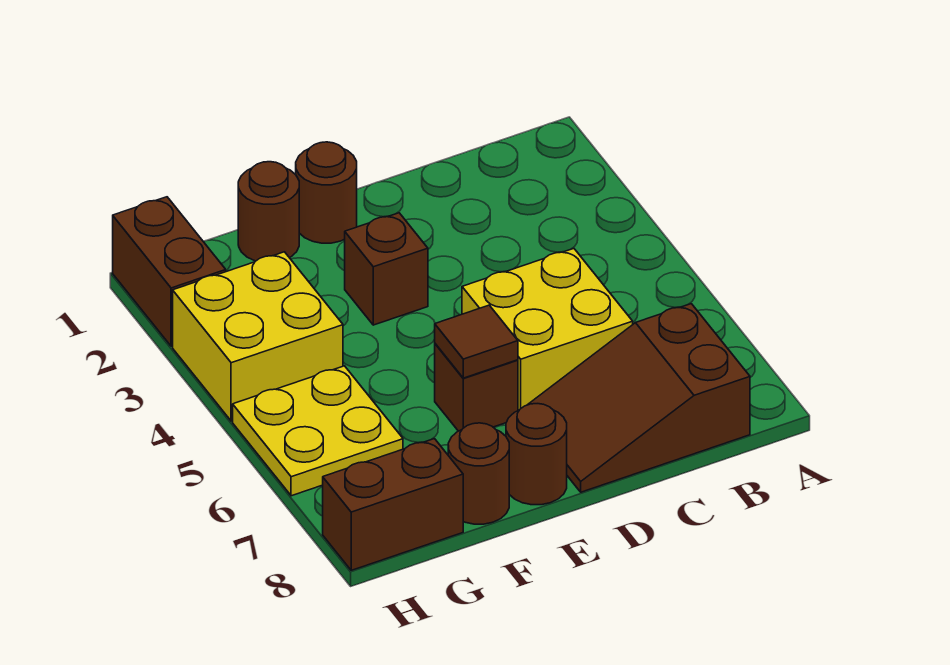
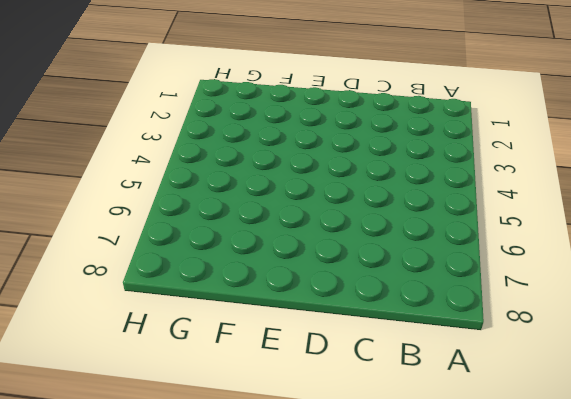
none -> brown 2x3 slope [528,304,750,492]
none -> yellow 2x2 brick [462,249,633,410]
none -> brown 1x1 round brick [296,142,357,243]

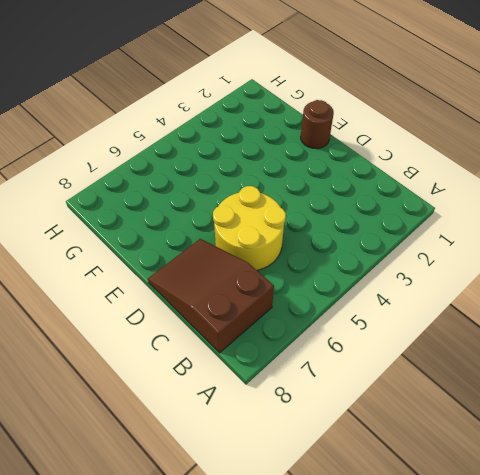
yellow 2x2 round brick [213,186,286,270] -> yellow 2x2 brick [462,249,633,410]
none -> brown 1x1 brick [345,213,428,325]
none -> brown 1x1 brick [435,344,518,431]
none -> brown 1x1 round brick [506,404,567,505]

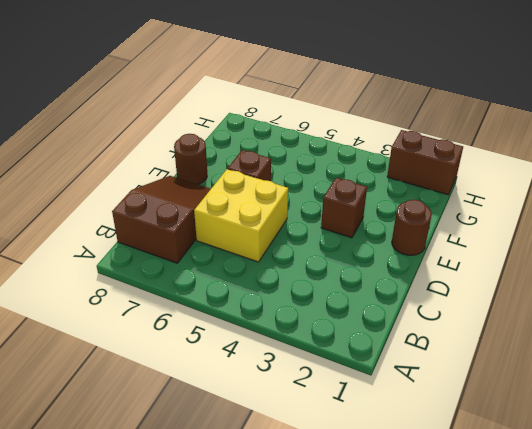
none -> brown 1x1 round brick [238,162,299,261]
none -> brown 1x1 round brick [448,423,509,524]
none -> yellow 2x2 brick [173,252,343,421]

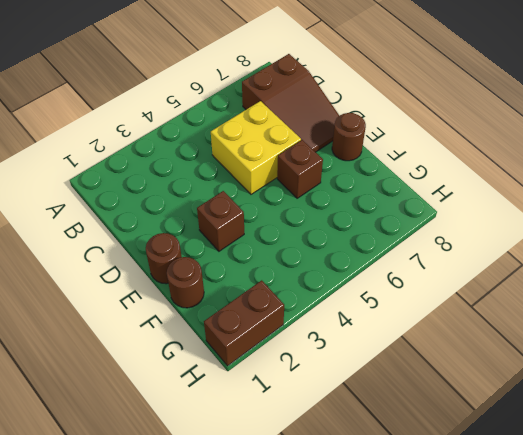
none -> brown 1x1 round brick [448,423,509,524]
none -> yellow 2x2 brick [173,252,343,421]
none -> yellow 2x2 plate [233,366,403,496]

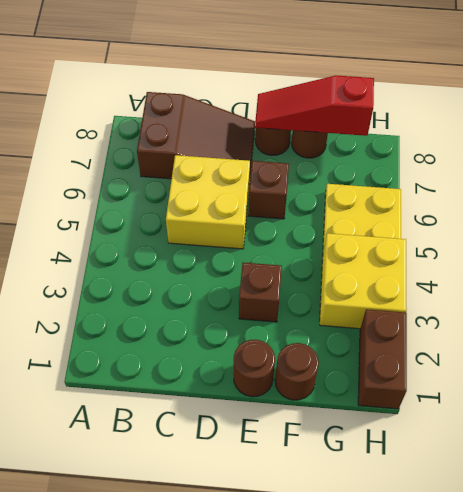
red 1x3 slope [255,75,374,136] -> none
none -> brown 1x2 brick [323,439,463,570]
none -> brown 1x1 tile [435,305,518,378]

